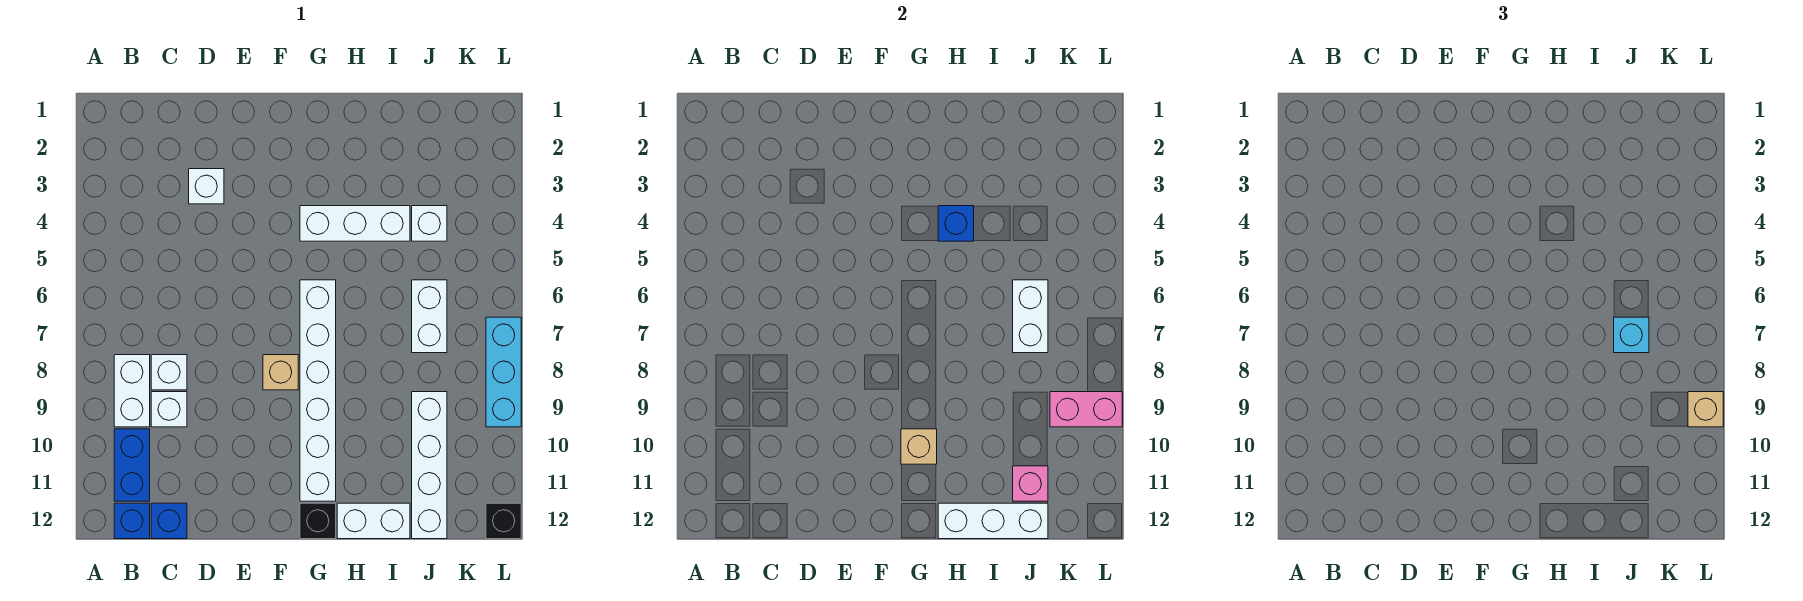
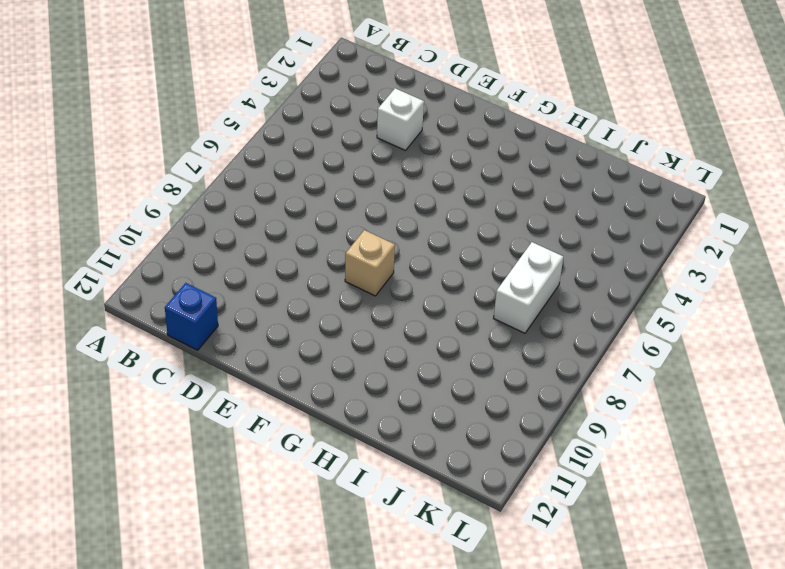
none -> white 1x2 brick [114,355,150,427]
none -> blue 1x2 brick [114,429,150,501]
none -> blue 1x1 brick [114,503,150,539]

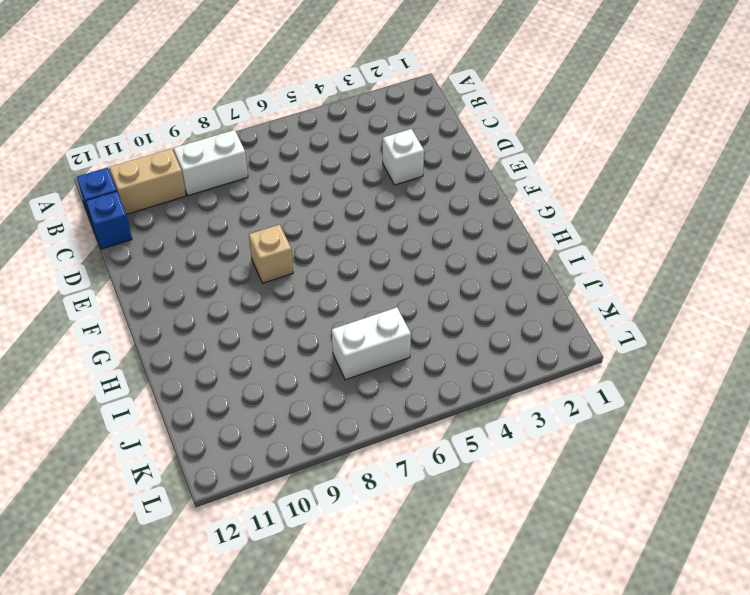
tan 1x2 brick [110,149,186,214] -> blue 1x2 brick [114,429,150,501]
none -> white 1x1 brick [151,355,187,390]
none -> white 1x1 brick [151,392,187,427]
none -> white 1x3 brick [300,206,410,241]

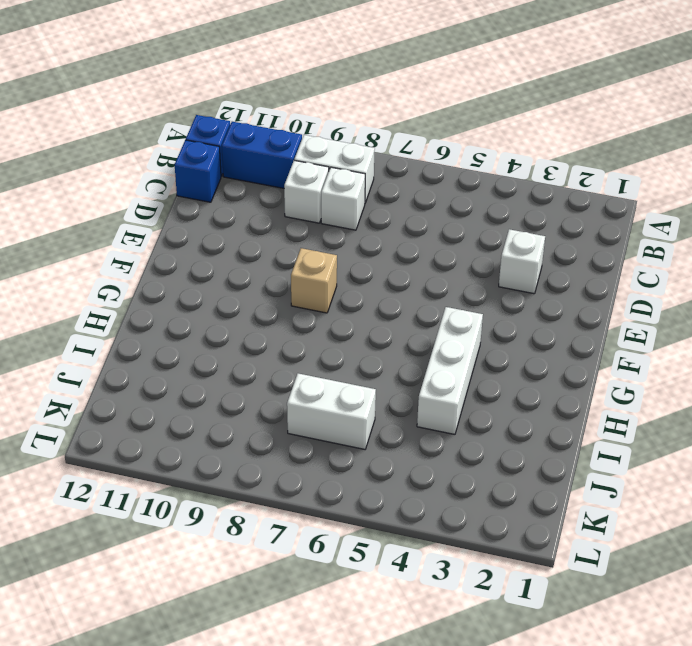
none -> white 1x6 brick [300,280,336,501]
none -> black 1x1 brick [300,503,336,539]
none -> white 1x2 brick [337,503,410,539]

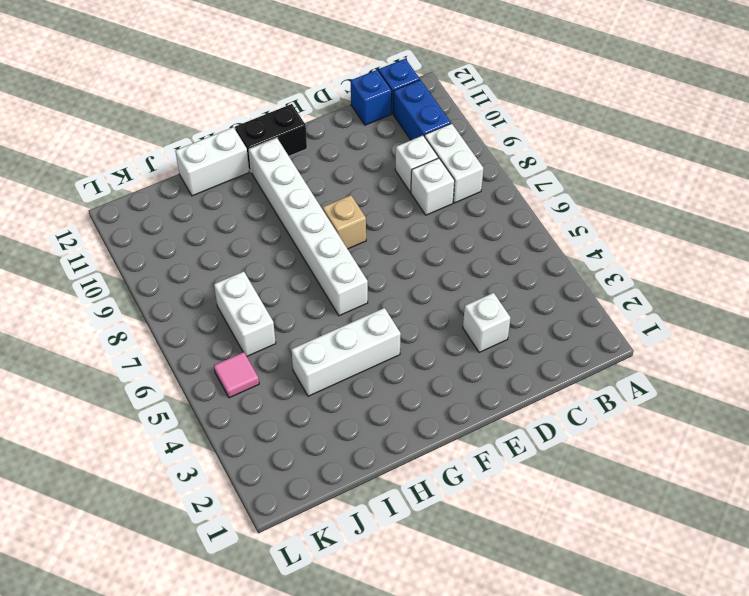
black 1x2 brick [235,104,307,171] -> black 1x1 brick [300,503,336,539]
pink 1x1 tile [214,352,259,398] -> none
none -> white 1x1 brick [412,206,447,241]
none -> white 1x4 brick [412,392,447,539]
none -> cyan 1x3 brick [486,317,521,427]

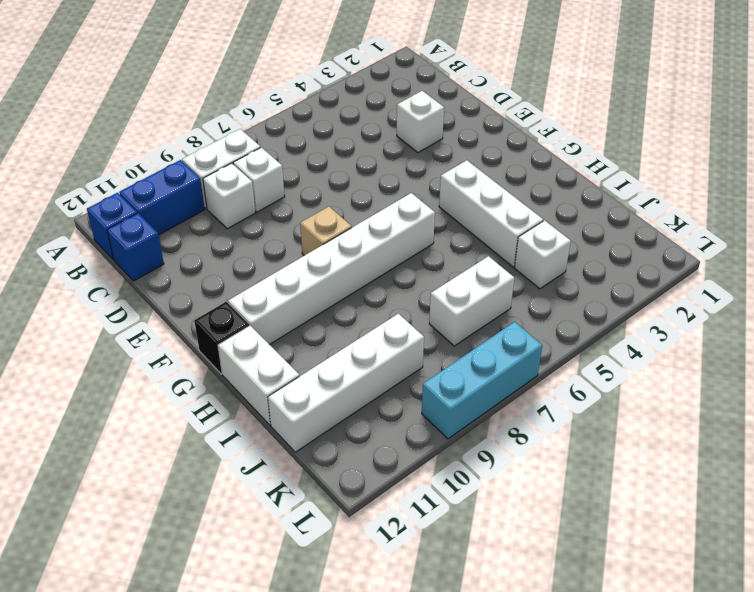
none -> black 1x1 brick [486,503,521,539]
none -> tan 1x1 brick [901,429,937,464]
none -> blue 1x1 brick [938,206,974,241]

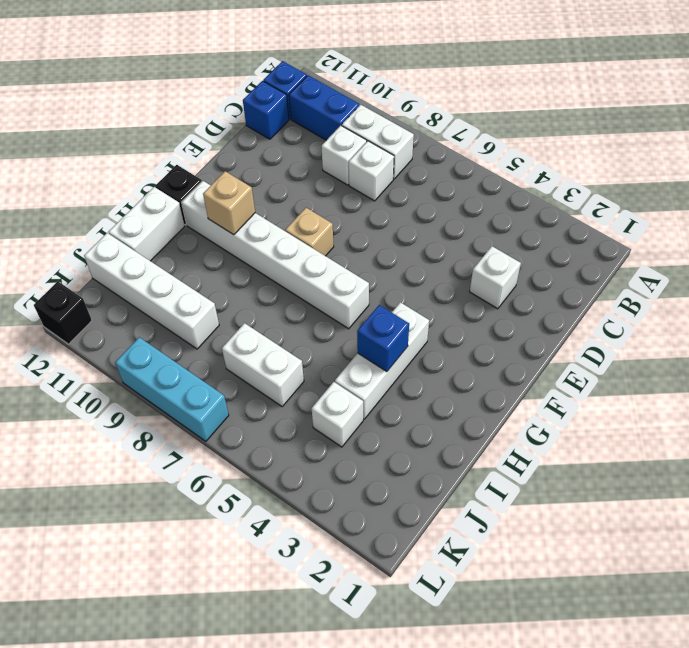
none -> white 1x3 brick [938,503,1048,539]
none -> white 1x2 brick [1013,280,1048,353]
none -> pink 1x1 brick [1013,466,1048,501]

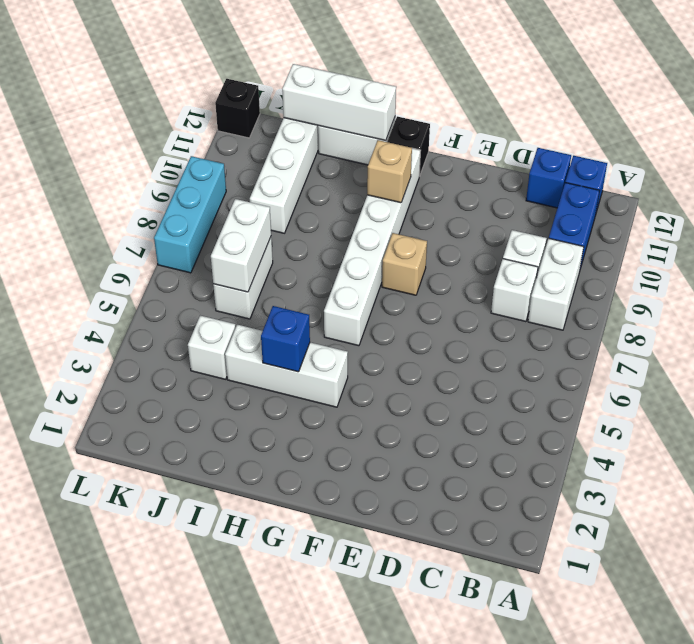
none -> white 1x1 brick [189,169,224,204]
none -> pink 1x1 brick [1013,466,1048,501]
none -> pink 1x2 brick [1050,392,1122,427]

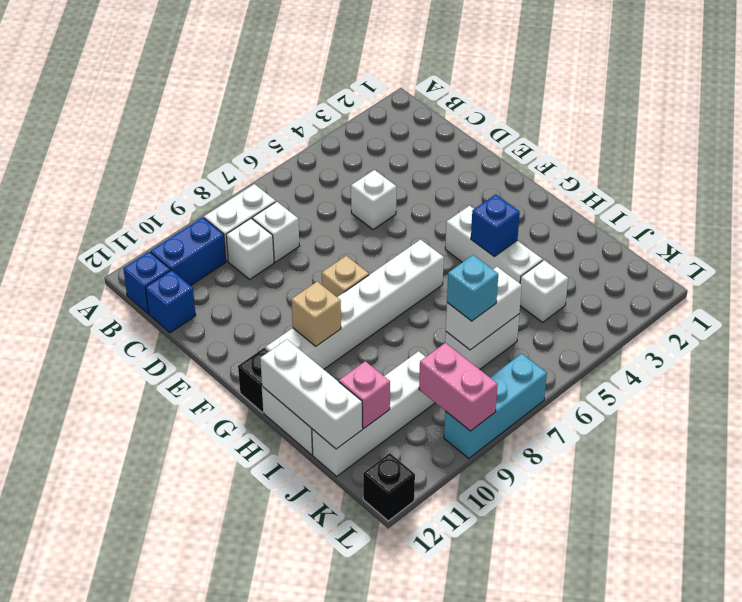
white 1x1 brick [351,170,397,230] -> white 1x1 brick moved to [189,169,224,204]
none -> tan 1x1 brick [1688,392,1723,427]

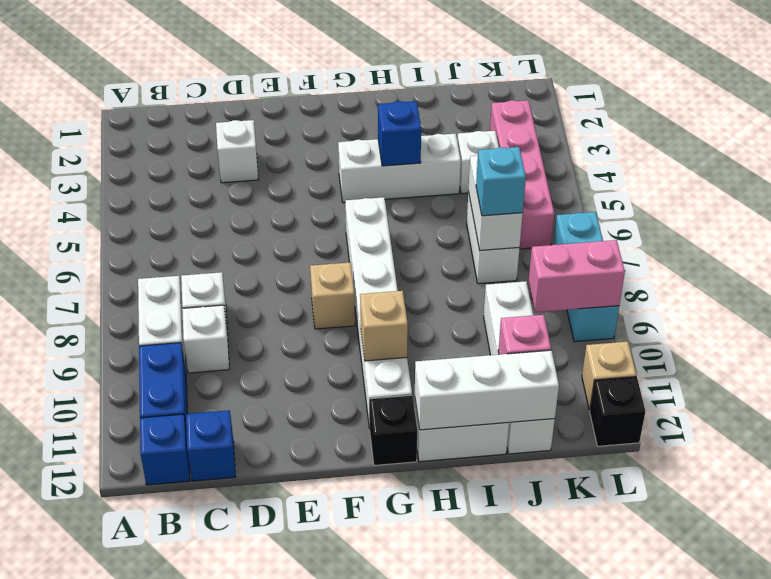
pink 1x4 brick [490,100,554,249] -> none
tan 1x1 brick [582,342,636,410] -> tan 1x1 brick moved to [1688,392,1723,427]

